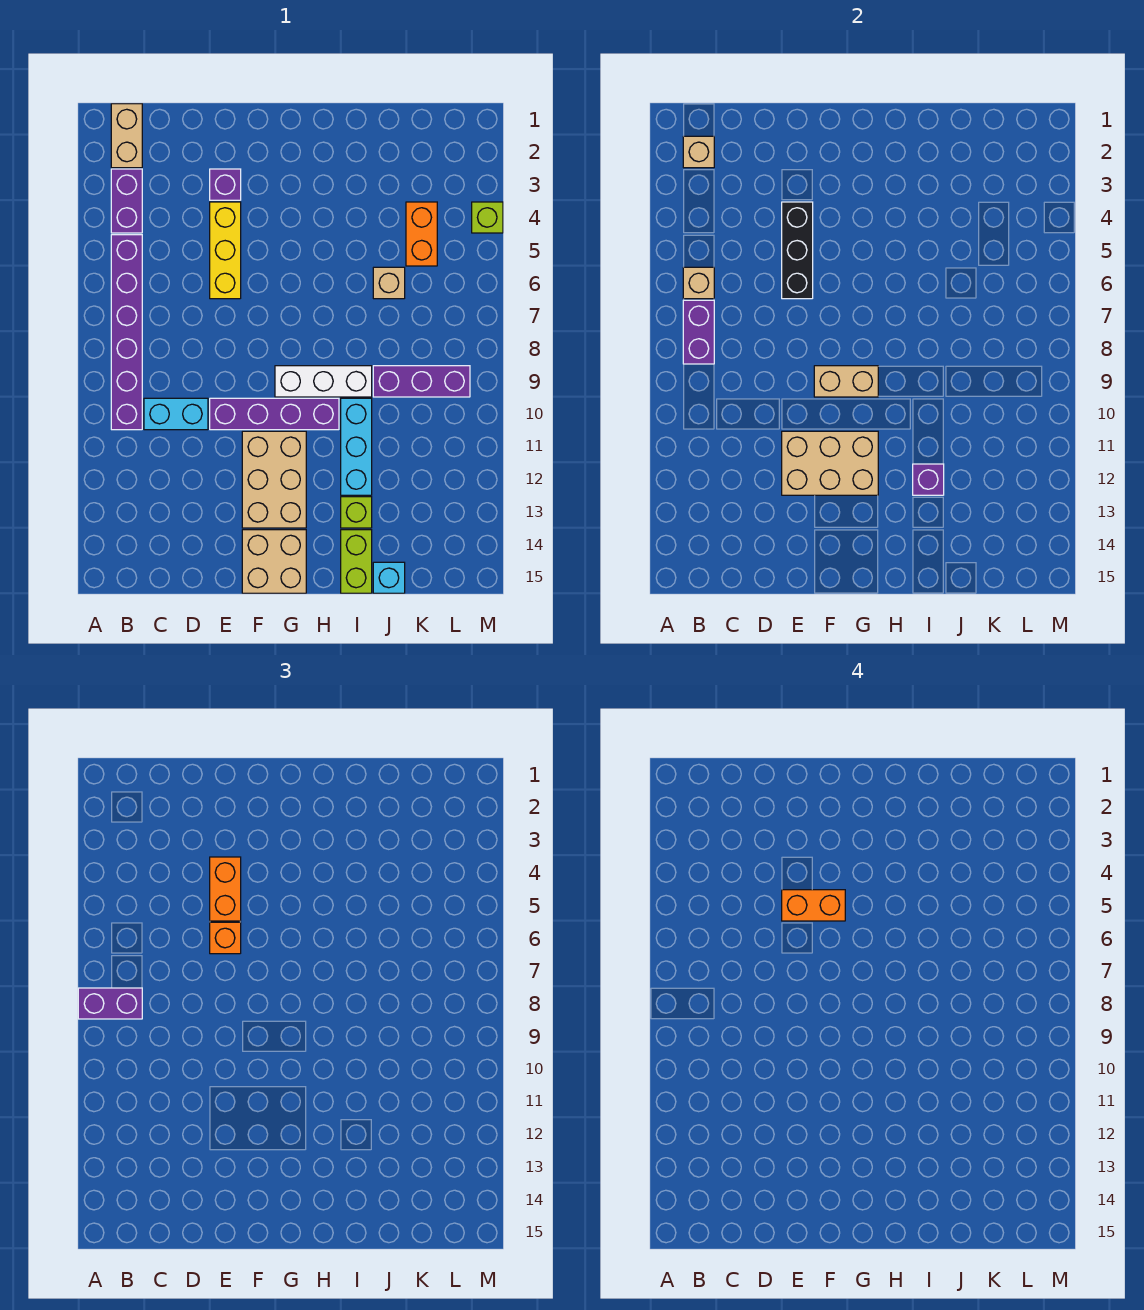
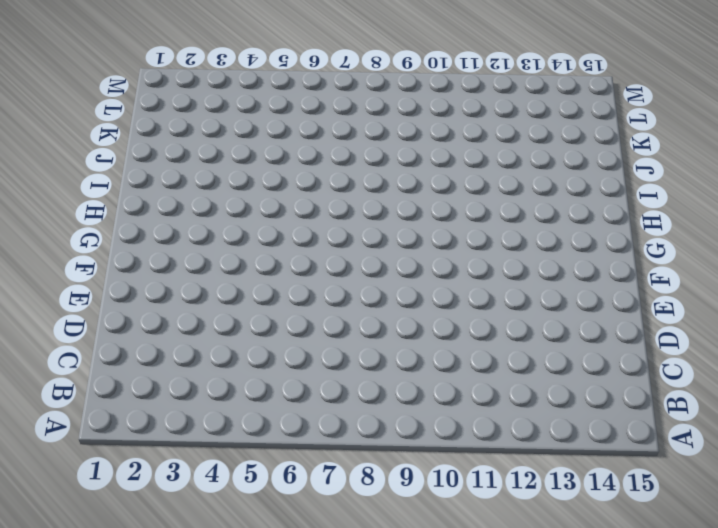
none -> tan 1x2 brick [111,104,142,168]
none -> purple 1x2 brick [111,169,142,233]
none -> purple 1x6 brick [111,235,142,430]

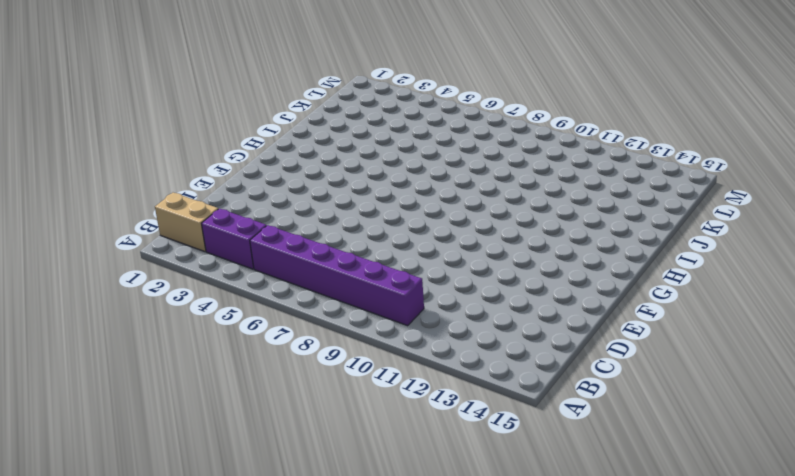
none -> cyan 1x2 brick [144,398,208,430]
none -> purple 1x1 brick [210,169,241,200]
none -> yellow 1x3 brick [210,202,241,299]

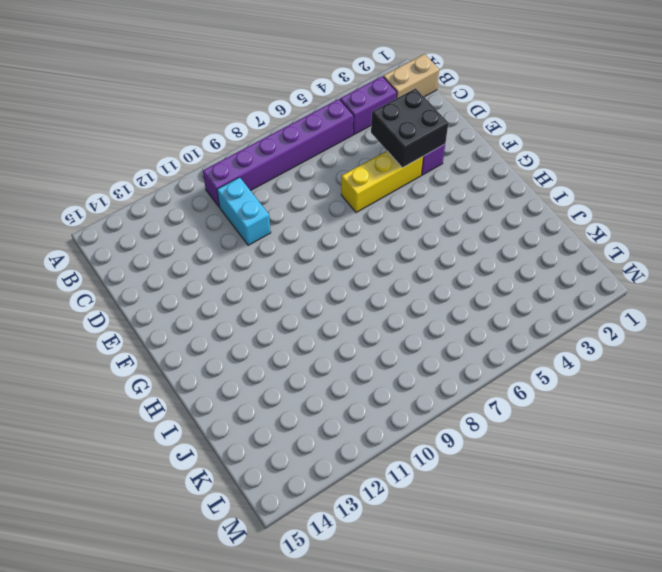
black 2x2 brick [371,88,448,168] -> black 1x3 brick [782,202,813,299]
none -> purple 1x4 brick [210,398,339,430]
none -> tan 2x3 brick [242,431,306,528]
none -> tan 2x2 brick [242,530,306,593]

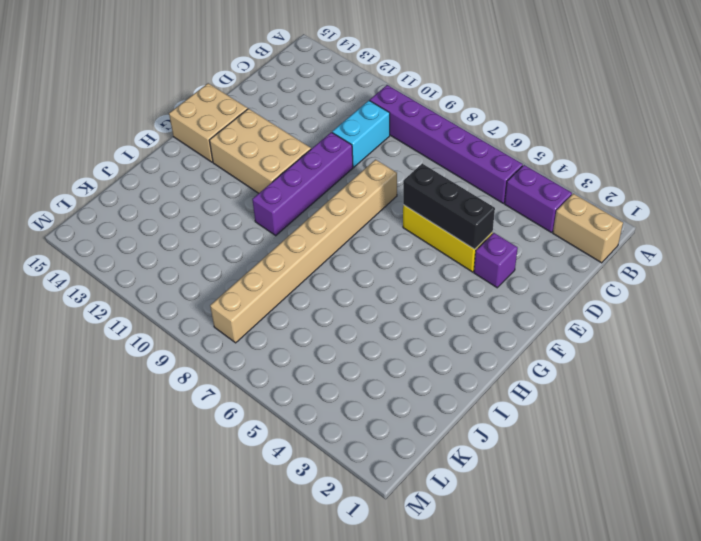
tan 1x8 brick [210,160,397,343] -> none
none -> white 1x3 brick [275,366,372,397]
none -> cyan 1x3 brick [341,398,372,495]
none -> lime 1x1 brick [341,497,372,528]

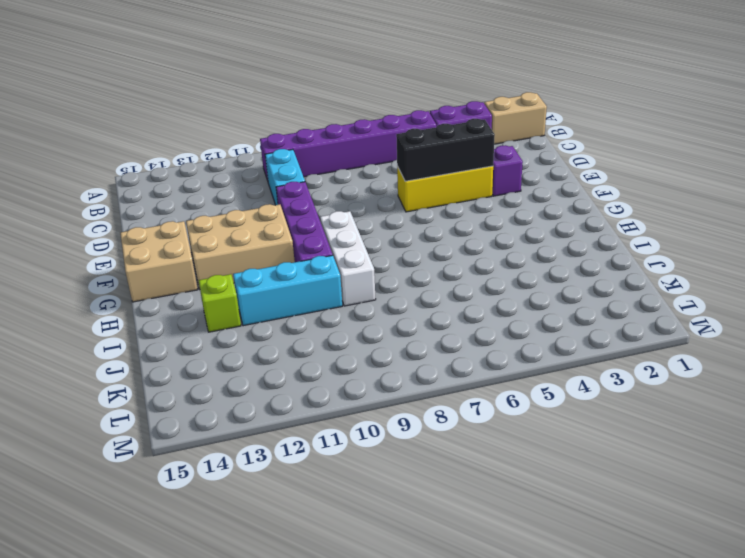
none -> lime 1x2 brick [341,530,372,593]
none -> tan 1x1 brick [373,267,405,299]
none -> purple 1x3 brick [373,366,470,397]

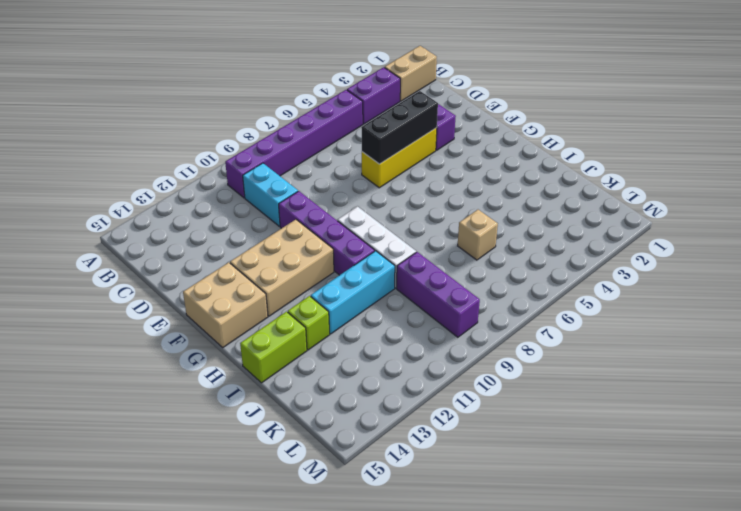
none -> cyan 1x1 brick [373,562,405,593]
none -> orange 1x2 brick [406,202,437,266]
none -> lime 1x1 brick [472,202,503,233]

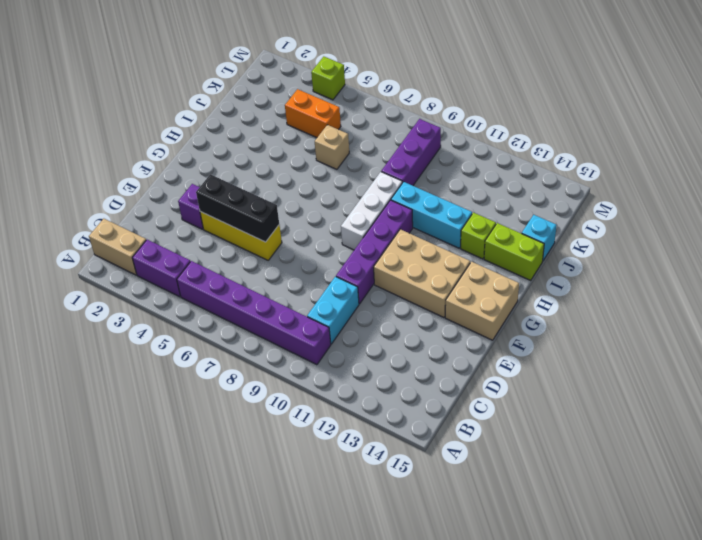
none -> tan 1x1 brick [683,136,714,168]
none -> tan 1x1 brick [683,267,714,299]
none -> purple 1x2 brick [683,300,714,364]

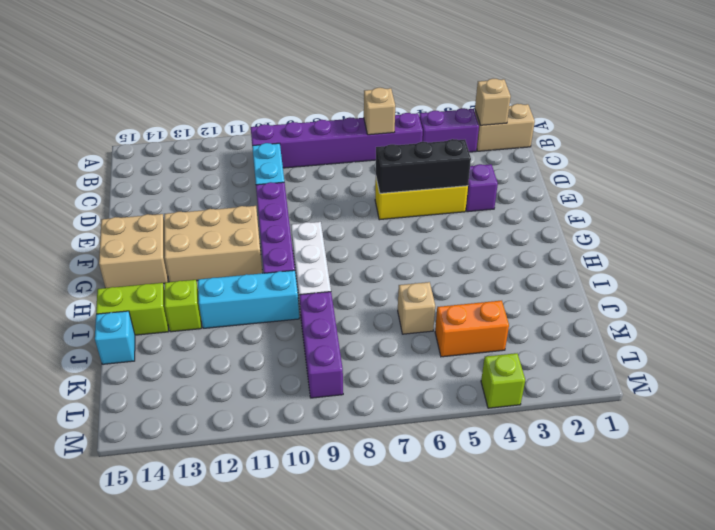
none -> purple 1x2 brick [683,300,714,364]
none -> tan 2x3 brick [782,431,878,495]
none -> tan 1x2 brick [814,366,878,397]

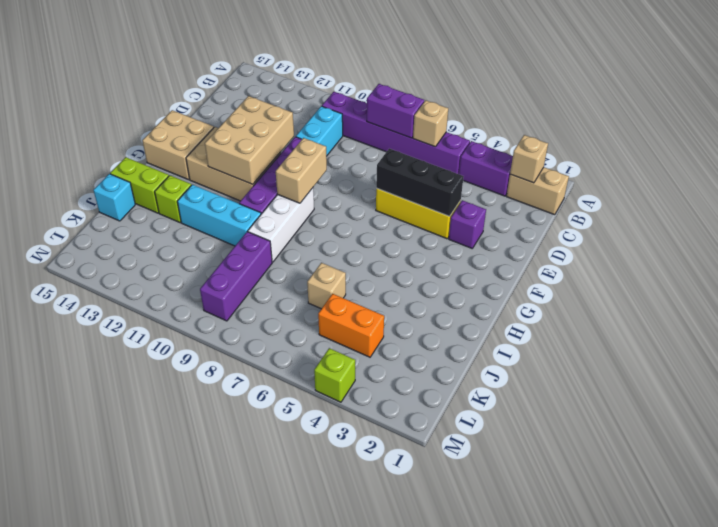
none -> purple 1x1 brick [913,464,944,495]
none -> purple 1x2 brick [78,988,142,1019]
none -> orange 1x2 brick [210,857,241,921]

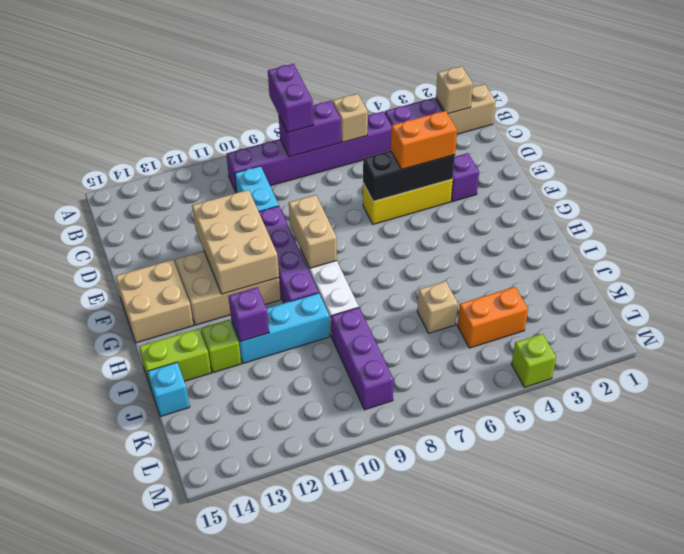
none -> orange 1x1 brick [210,922,241,954]
none -> orange 1x2 brick [782,890,845,921]

